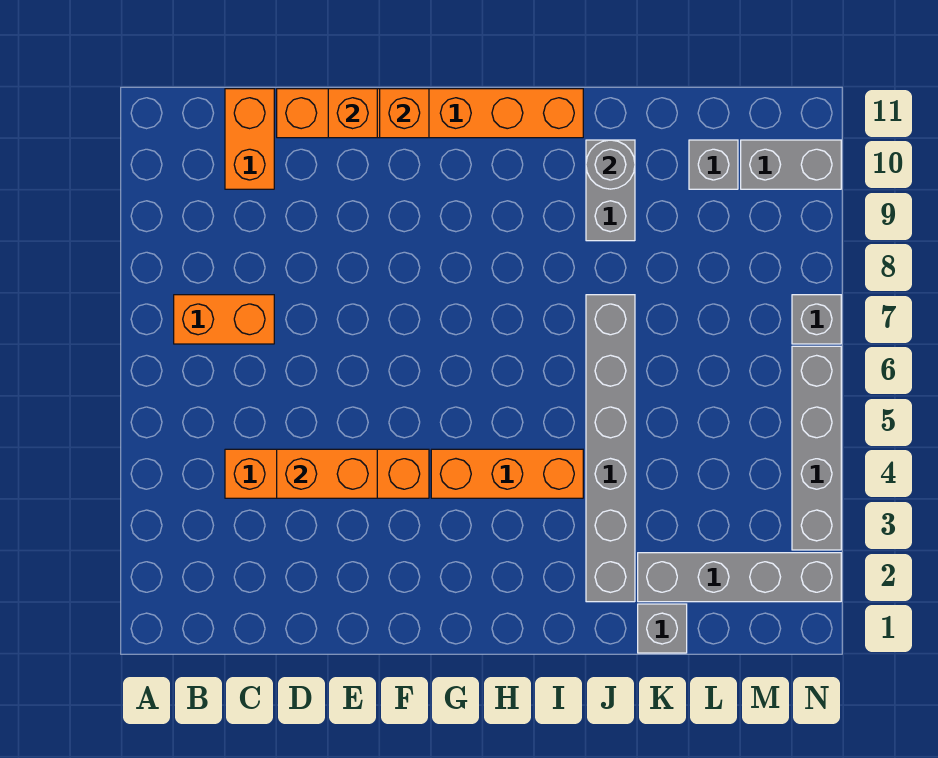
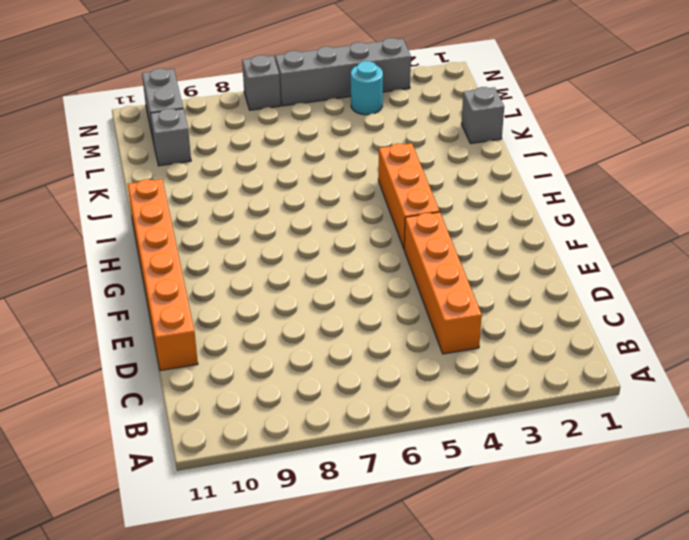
cyan 1x1 round brick [351,61,383,115] -> none
none -> orange 1x2 brick [174,295,274,344]
none -> orange 1x2 brick [225,89,274,189]
none -> grey 1x6 brick [586,295,635,602]

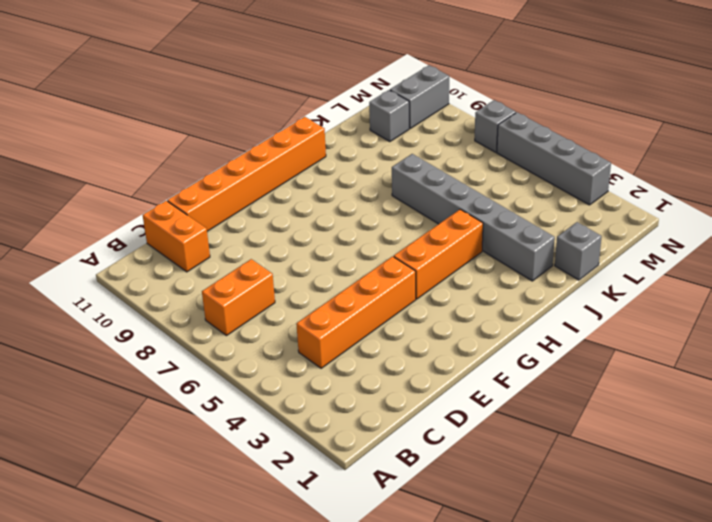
none -> grey 1x2 brick [586,140,635,241]
none -> grey 1x4 brick [638,553,841,602]
none -> orange 1x2 brick [277,449,377,498]

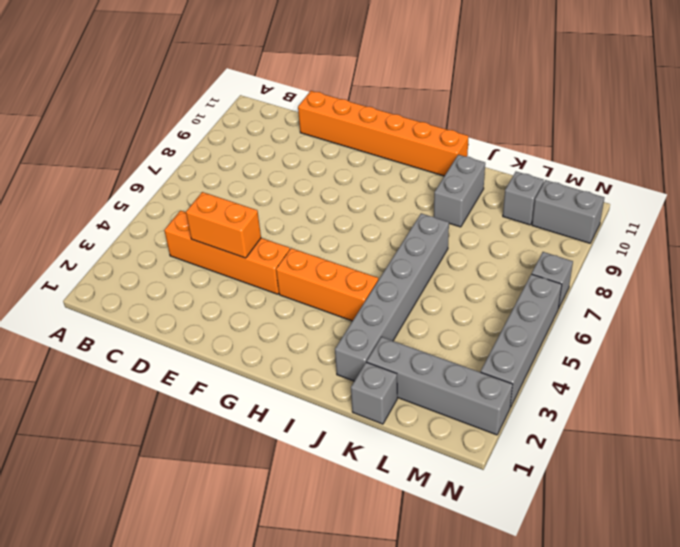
none -> orange 1x2 brick [174,295,274,344]
none -> orange 1x2 brick [225,89,274,189]
none -> orange 1x1 brick [328,89,377,138]

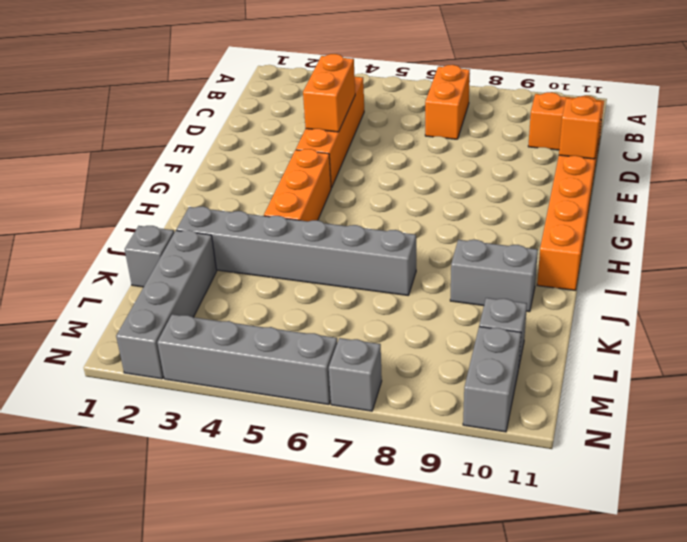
none -> orange 1x1 brick [380,89,429,138]
none -> grey 1x1 round brick [586,140,635,189]

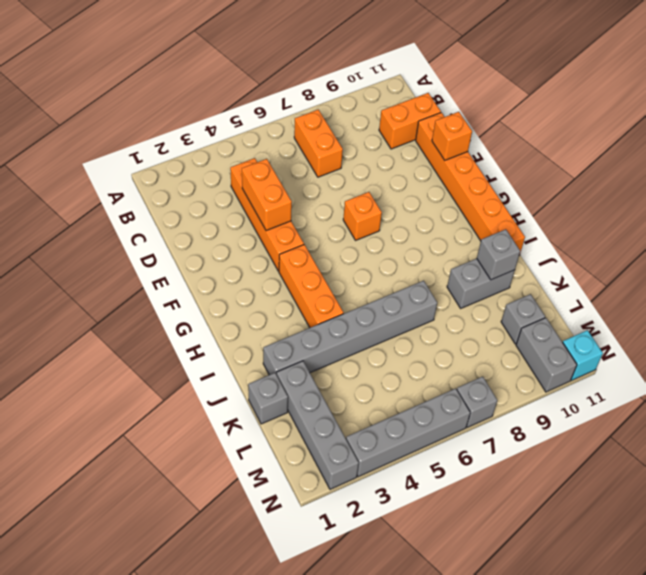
orange 1x1 brick [343,192,382,240] -> orange 1x1 brick moved to [380,89,429,138]
grey 1x1 brick [477,229,520,280] -> grey 1x1 round brick [586,140,635,189]
cyan 1x1 brick [563,330,603,380] -> none

